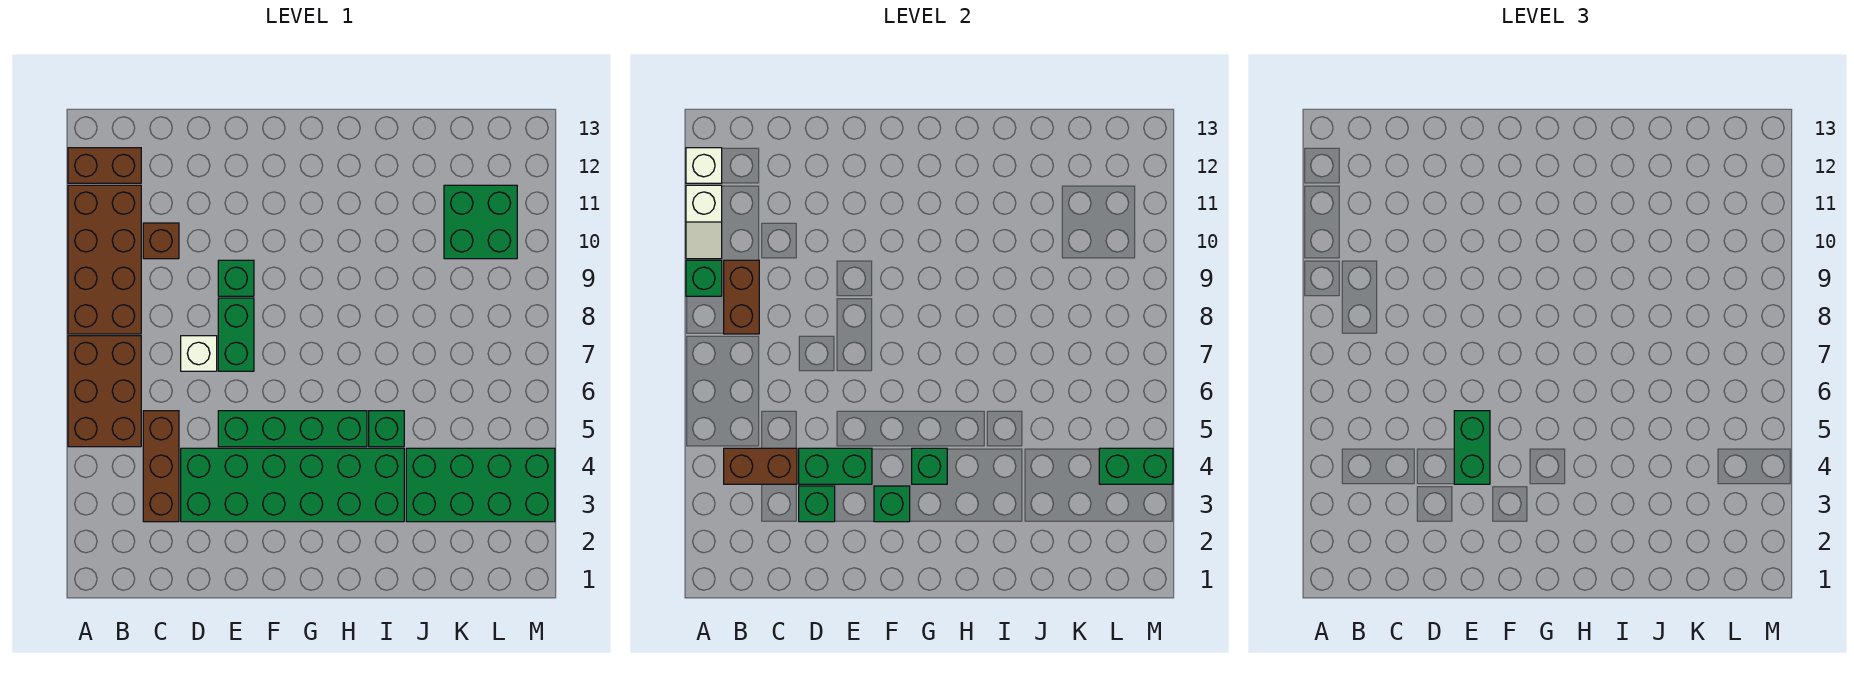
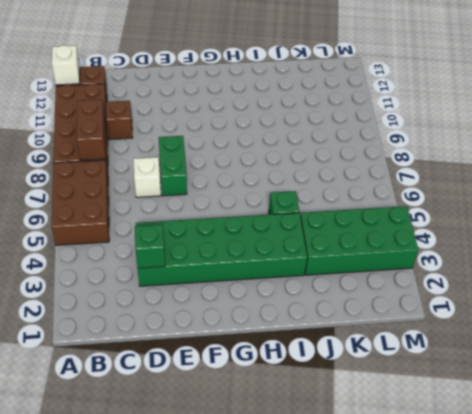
none -> brown 1x3 brick [143,411,179,522]
none -> green 1x4 brick [218,411,367,447]
none -> green 1x1 brick [218,260,254,296]

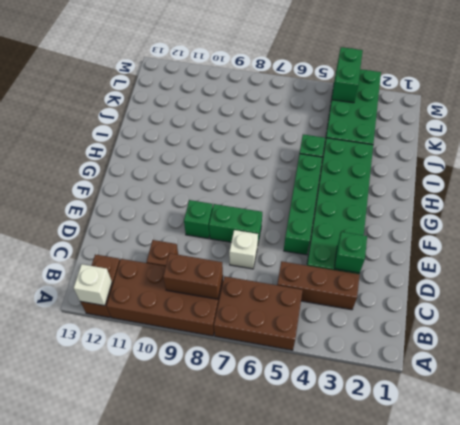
none -> green 2x2 brick [444,185,517,259]
none -> green 1x1 brick [686,260,722,296]
none -> white 1x2 slope [686,185,722,259]

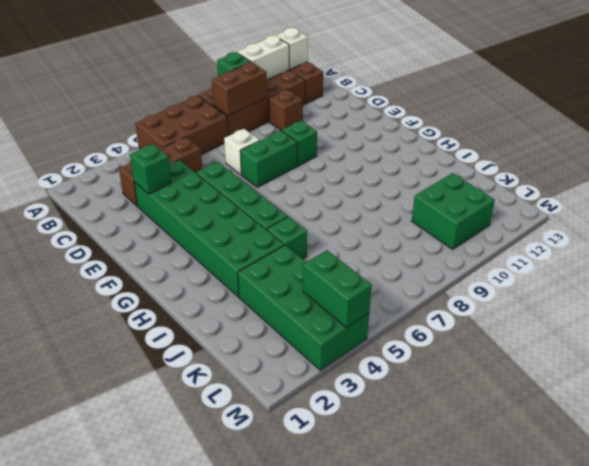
white 1x2 brick [237,36,289,80] -> white 1x2 slope [686,185,722,259]
none -> brown 1x2 brick [724,448,797,484]
none -> green 1x2 brick [799,448,872,484]
none -> green 1x1 brick [874,486,910,522]

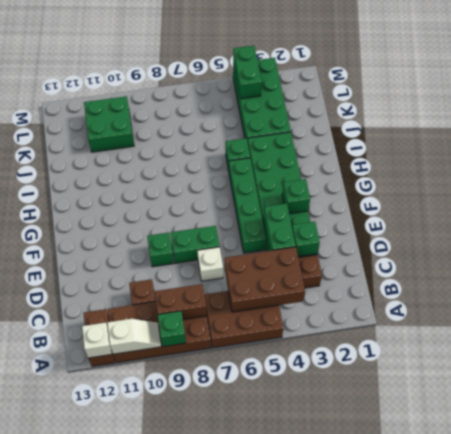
brown 2x3 brick [225,247,305,312] -> brown 1x2 brick [724,448,797,484]
none -> green 1x1 brick [912,448,947,484]
none -> green 1x2 brick [1454,411,1490,484]

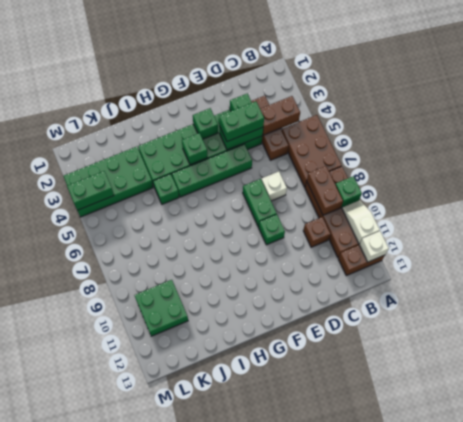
green 1x2 brick [219,101,264,141] -> green 1x2 brick turned to [1454,411,1490,484]

